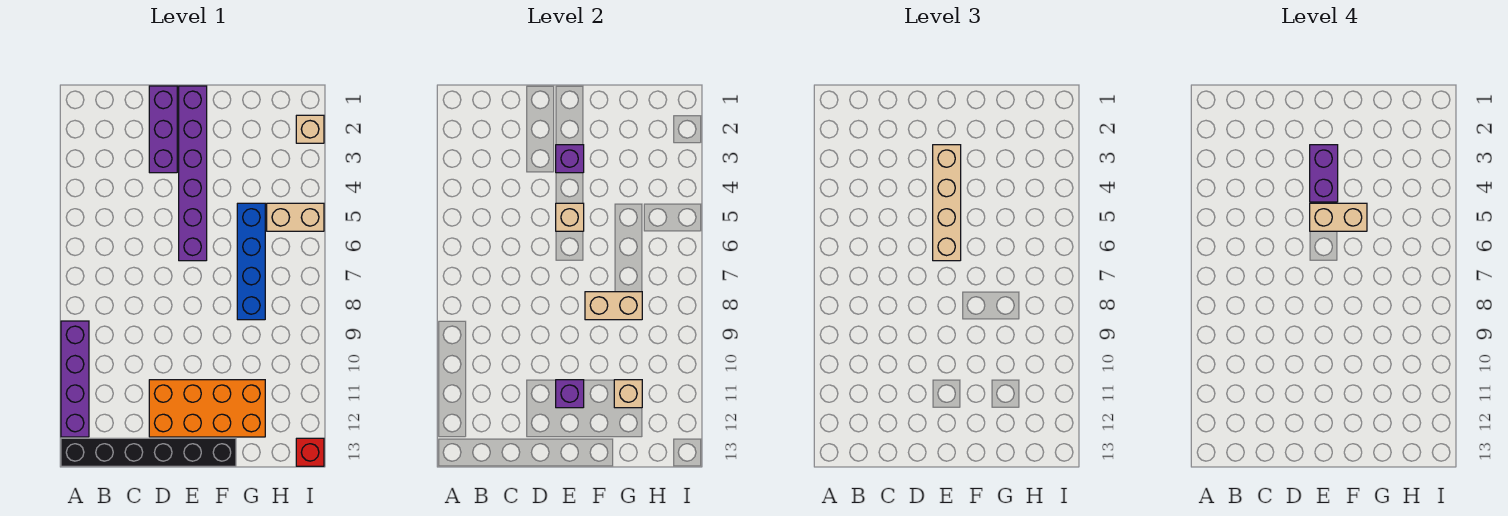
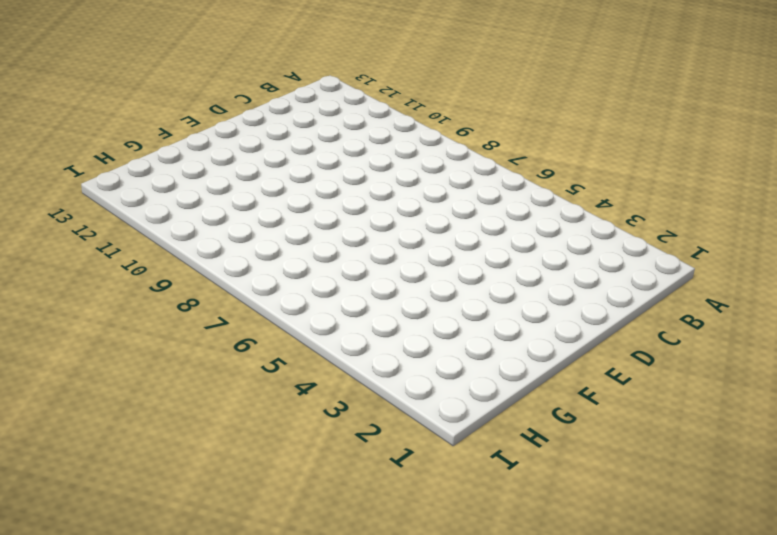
none -> purple 1x4 brick [61,321,89,437]
none -> black 1x6 brick [61,438,236,466]
none -> purple 1x3 brick [149,86,177,173]

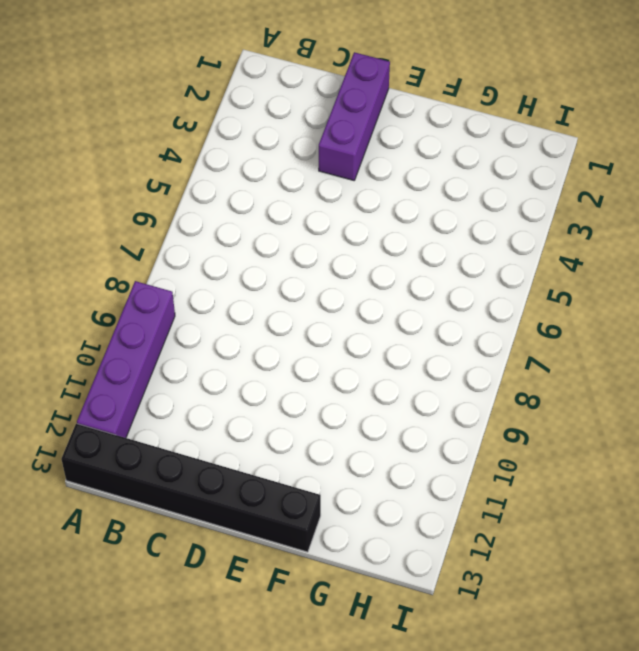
none -> orange 2x4 brick [149,380,265,437]
none -> purple 1x6 brick [179,86,207,261]
none -> blue 1x4 brick [237,203,265,320]

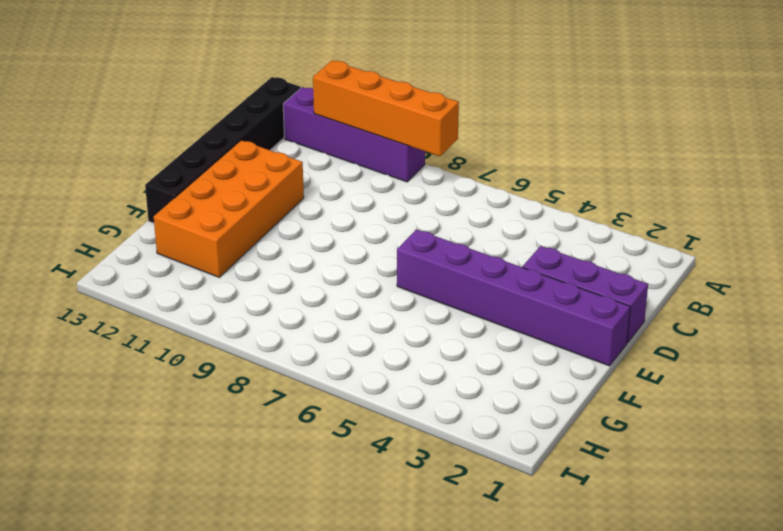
orange 1x4 brick [313,61,459,156] -> none
none -> blue 1x4 brick [237,203,265,320]
none -> tan 1x2 brick [267,203,324,231]
none -> tan 1x1 brick [296,115,324,143]

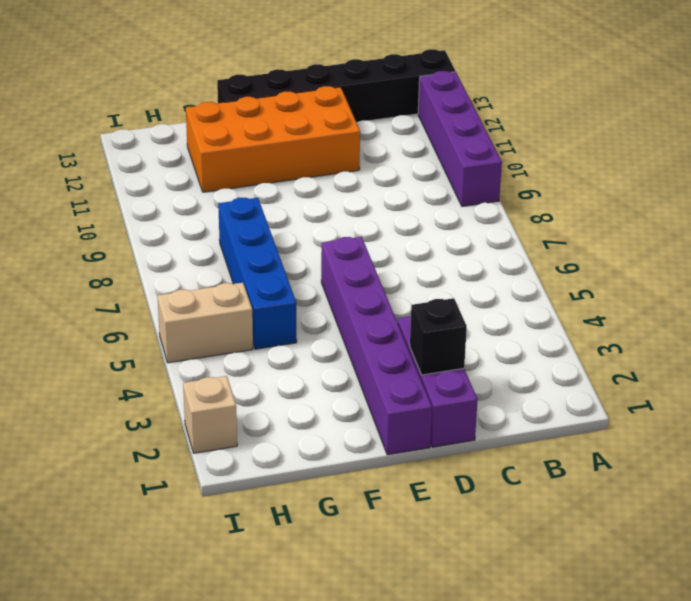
black 1x1 brick [410,298,467,375] -> none
none -> red 1x1 brick [296,438,324,466]
none -> purple 1x1 brick [556,145,584,173]
none -> tan 1x1 brick [556,203,584,231]

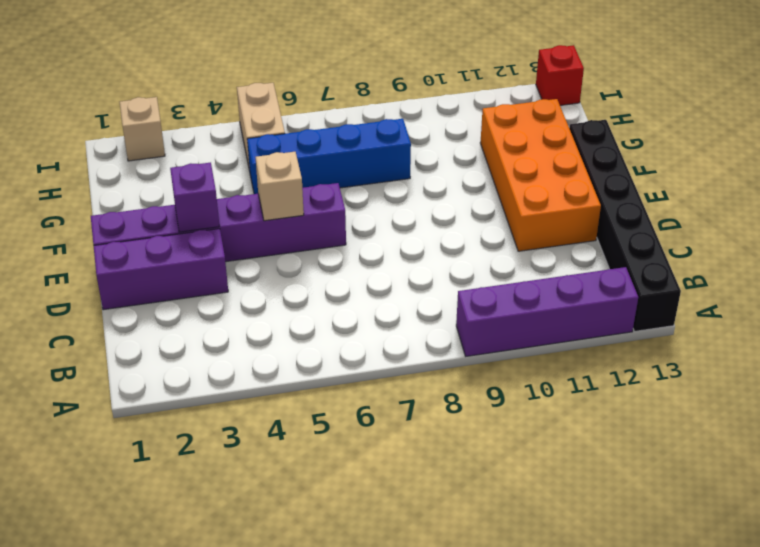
none -> purple 1x1 brick [556,380,584,408]
none -> tan 1x2 brick [585,292,642,320]
none -> tan 1x1 brick [614,380,642,408]

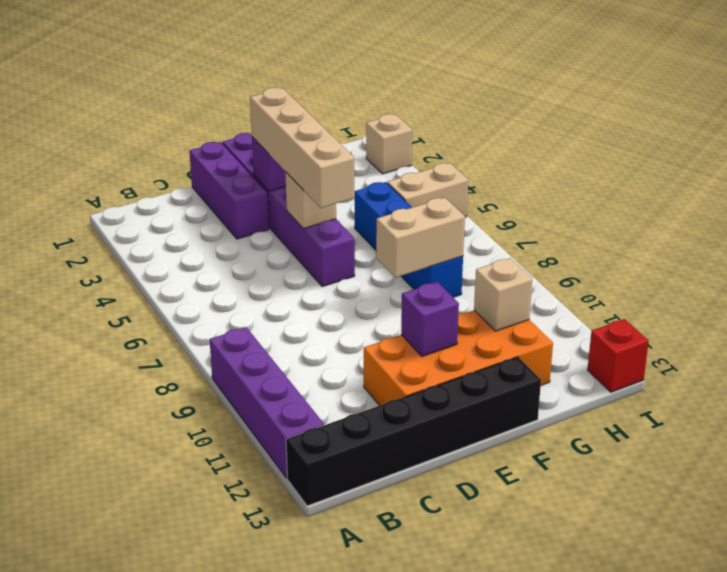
none -> purple 1x2 brick [1310,145,1338,202]
none -> tan 1x2 brick [1310,203,1367,231]

